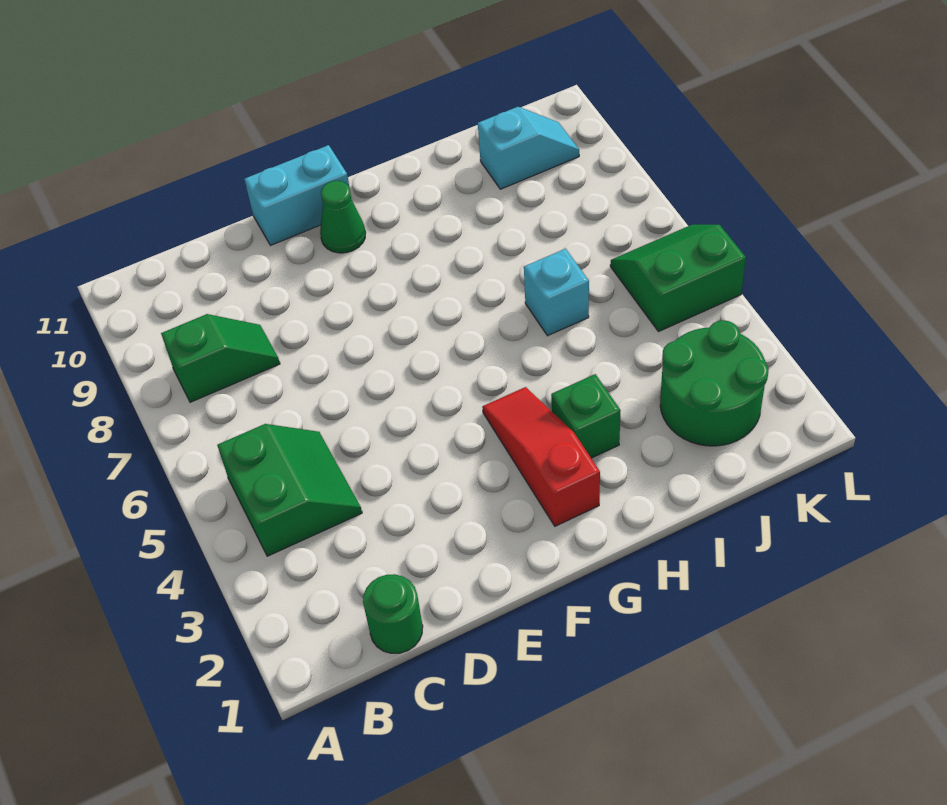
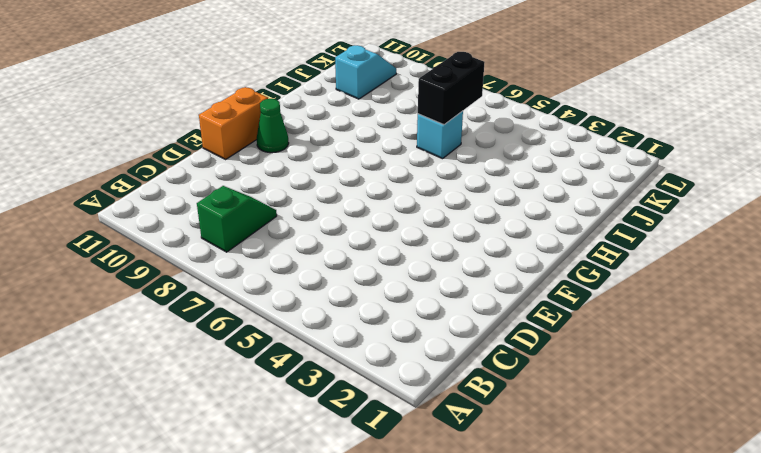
orange 1x2 brick [199,87,268,159] -> cyan 1x2 brick [245,145,349,245]
black 1x2 brick [418,52,485,125] -> none
none -> green 2x2 slope [217,424,362,556]
none -> green 1x1 round brick [363,574,423,653]

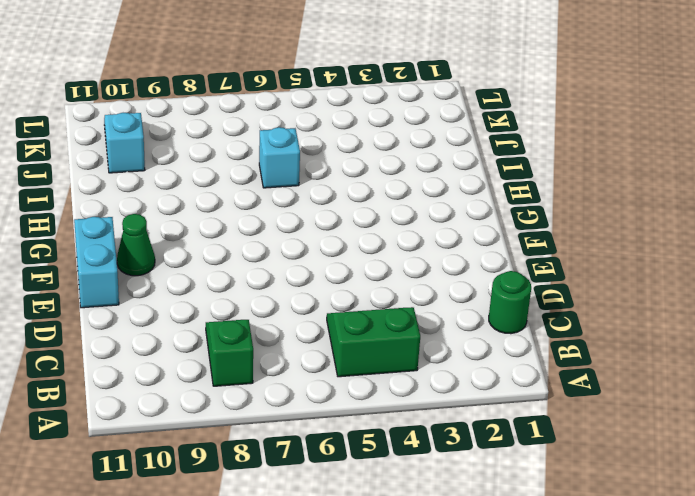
none -> red 1x3 slope [482,387,600,526]
none -> green 1x1 brick [551,374,621,458]

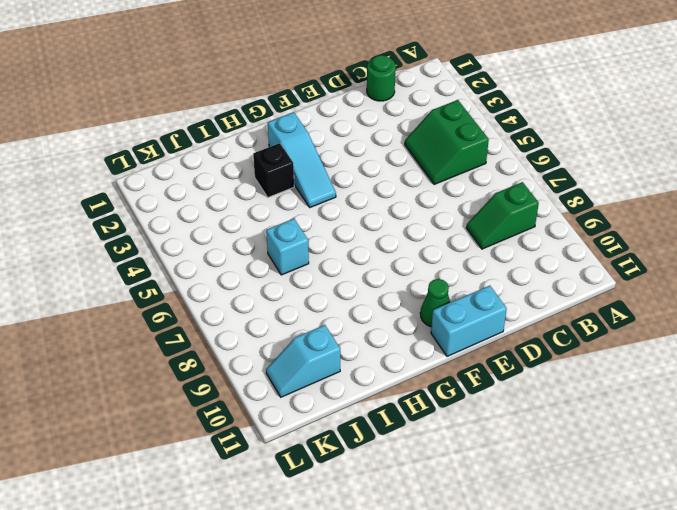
cyan 1x3 slope [268,112,336,207] -> red 1x3 slope [482,387,600,526]
black 1x1 brick [253,143,294,197] -> green 1x1 brick [551,374,621,458]
none -> green 2x2 round brick [660,320,768,446]
none -> green 2x2 slope [610,225,746,332]

